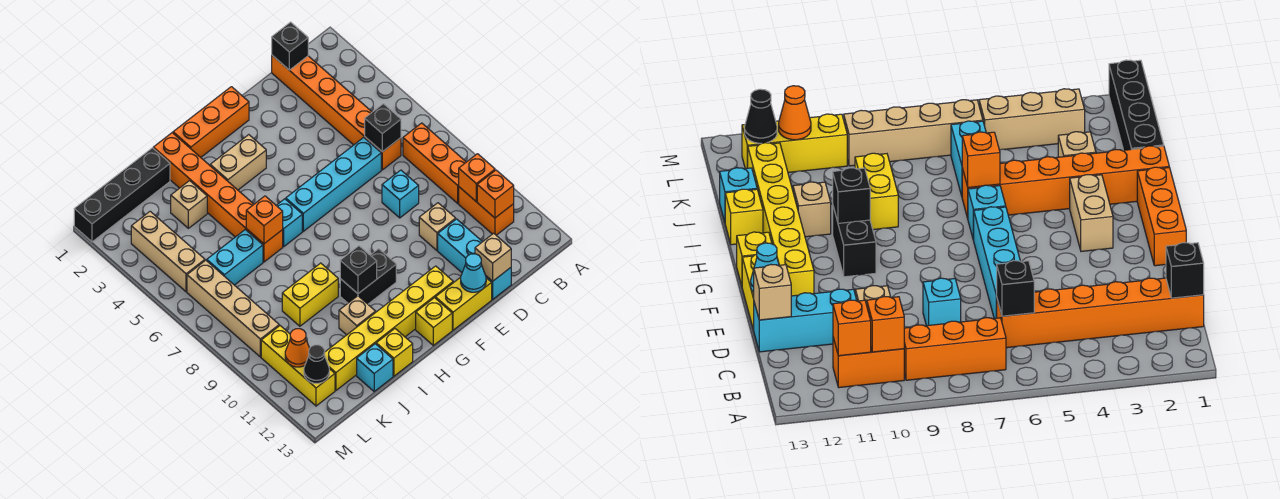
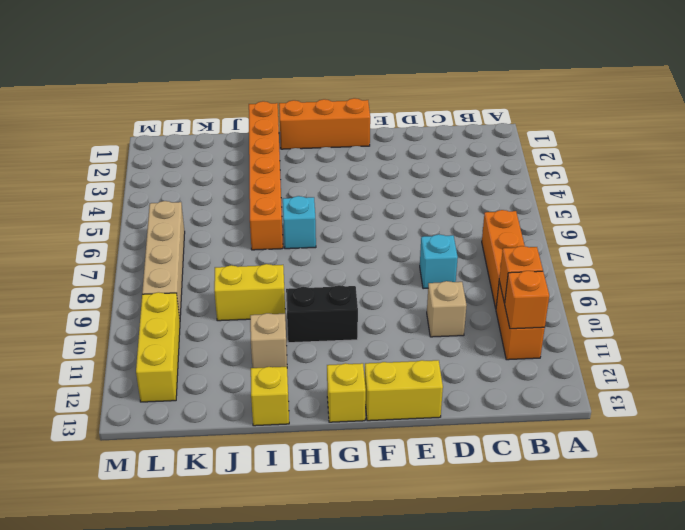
none -> orange 1x6 brick [272,55,401,170]
none -> cyan 1x4 brick [286,137,381,231]
none -> cyan 1x3 brick [438,219,511,299]
none -> yellow 1x6 brick [325,266,453,391]

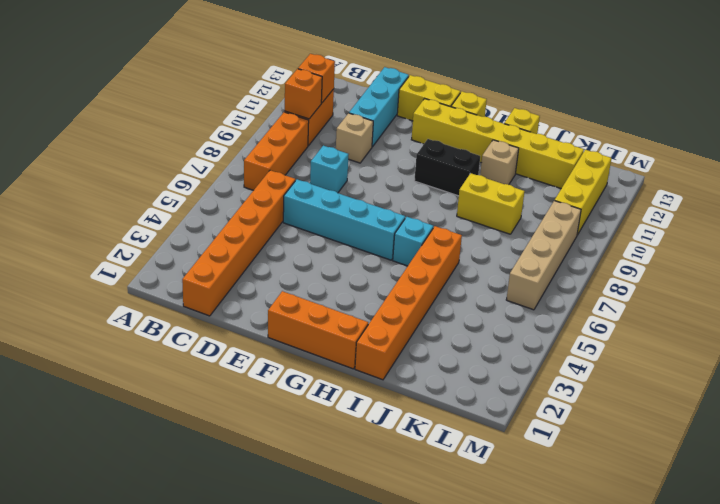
none -> tan 1x2 brick [210,135,266,190]
none -> black 1x4 brick [74,148,170,242]
none -> tan 1x1 brick [171,181,207,228]
none -> cyan 1x2 brick [207,230,263,285]

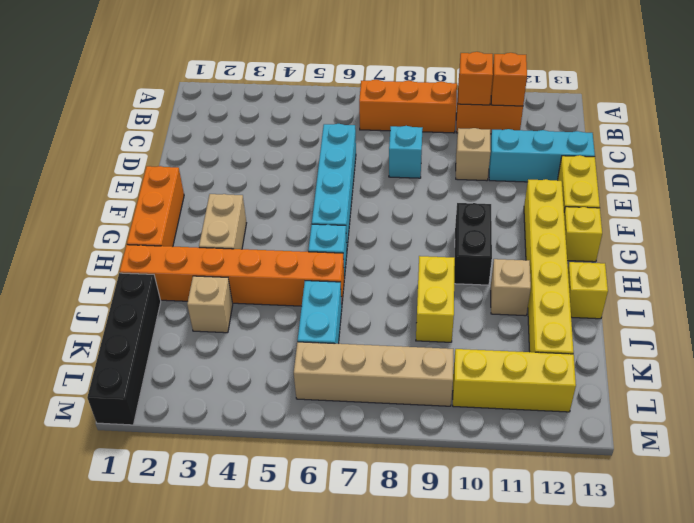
none -> orange 1x6 brick [272,55,401,170]
none -> cyan 1x1 brick [357,344,393,391]
none -> tan 1x3 brick [131,211,205,292]
none -> black 1x1 brick [272,22,308,70]

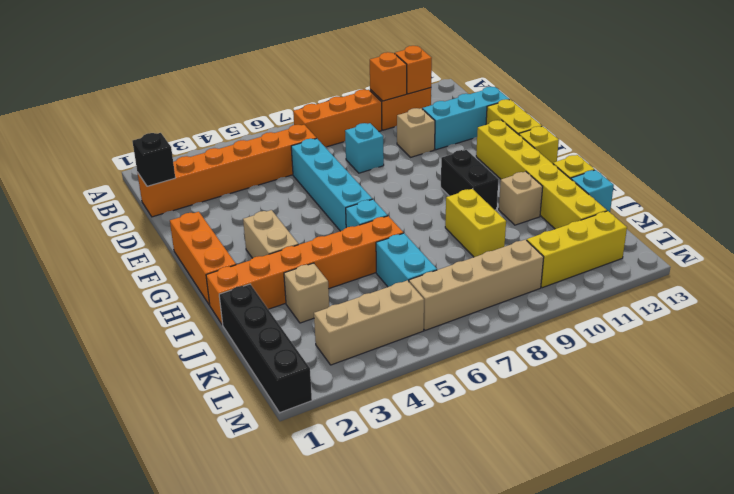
none -> black 1x1 brick [365,104,401,152]
none -> tan 1x1 brick [475,233,511,281]
none -> cyan 1x1 cone [461,254,486,292]
none -> black 1x1 brick [340,246,377,294]

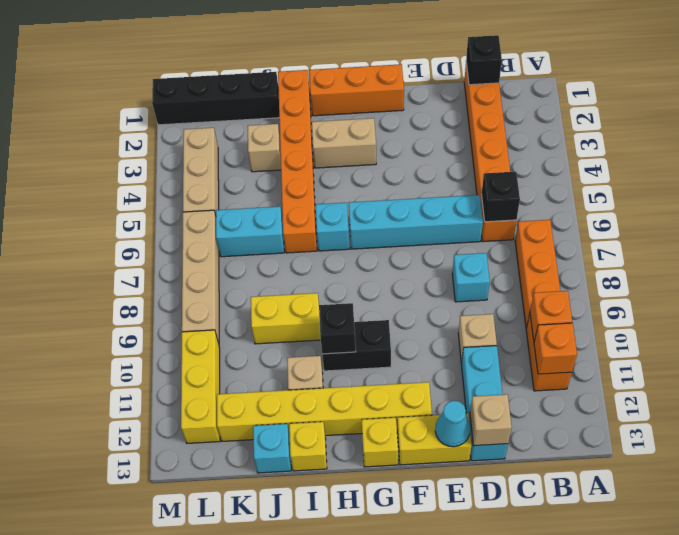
none -> orange 1x1 brick [246,196,283,244]
none -> orange 1x1 cone [285,329,310,367]
none -> black 1x1 cone [304,345,329,383]

